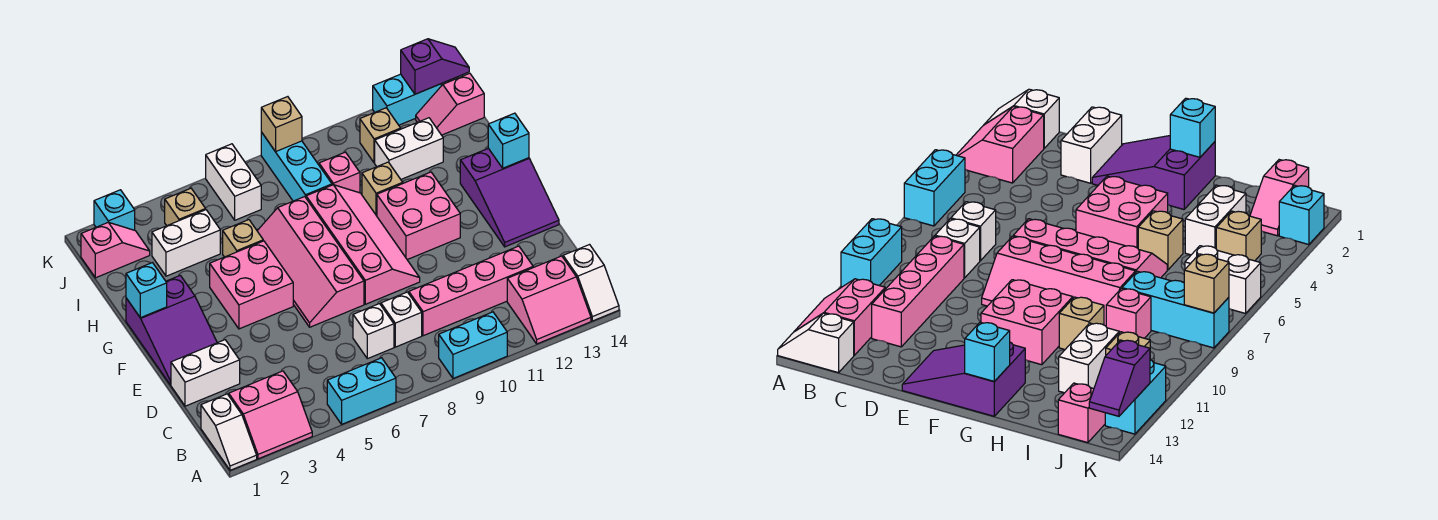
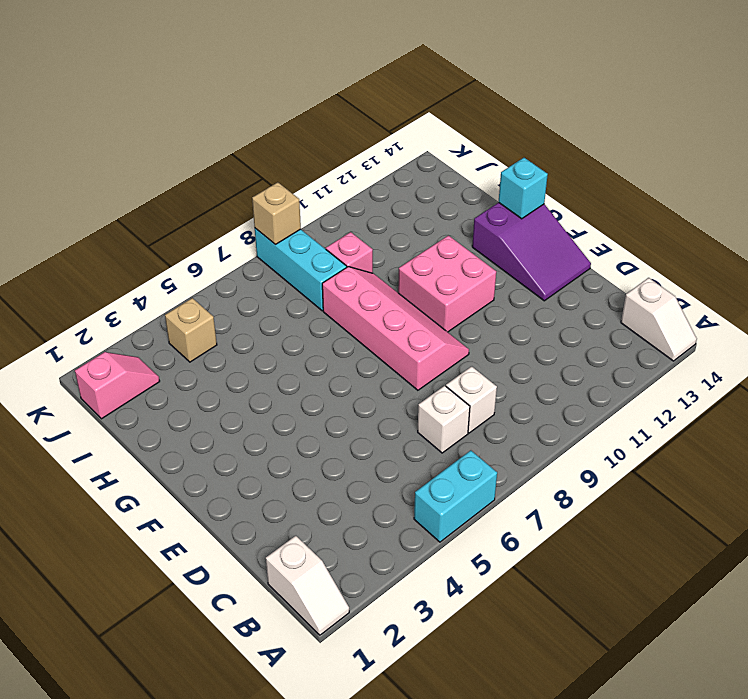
none -> pink 2x2 slope [229,371,312,459]
none -> cyan 1x2 brick [439,312,507,378]
none -> pink 2x2 slope [507,256,591,344]
none -> pink 1x4 brick [409,246,533,336]

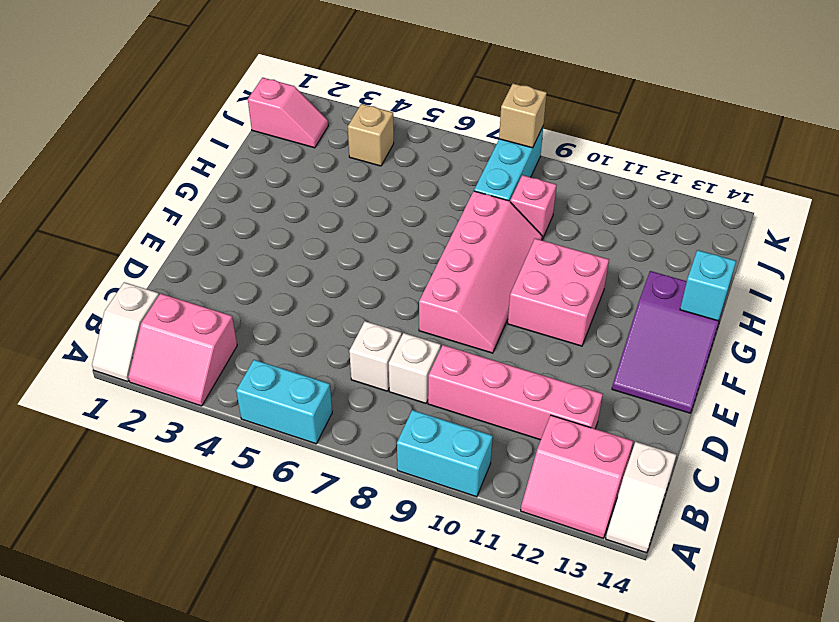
none -> white 1x2 brick [171,340,240,406]
none -> purple 2x3 slope [126,276,217,385]
none -> pink 2x4 slope [257,197,364,327]
none -> pink 2x2 brick [210,241,293,329]

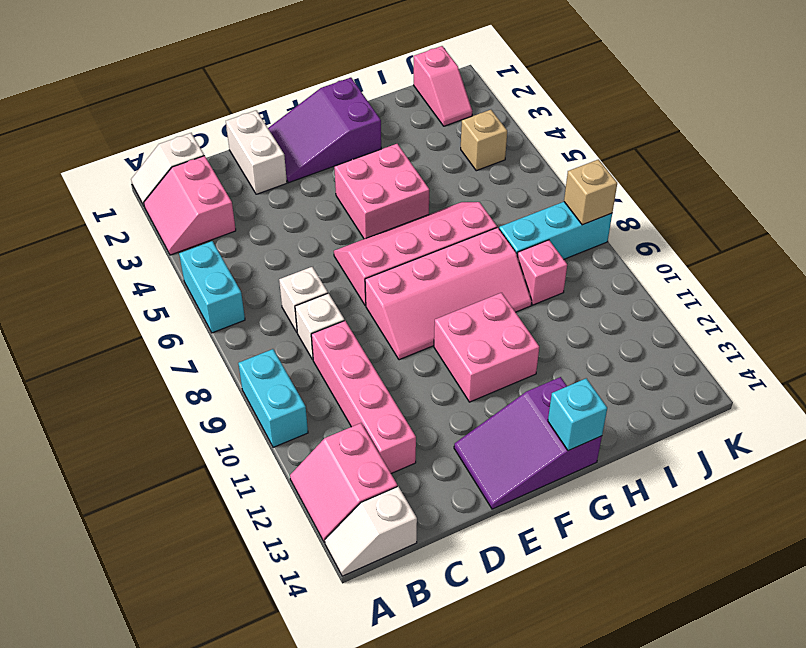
none -> tan 1x1 brick [223,220,263,257]
none -> tan 1x1 brick [362,162,403,216]
none -> white 1x2 brick [152,210,220,276]
none -> white 1x2 brick [375,118,443,179]

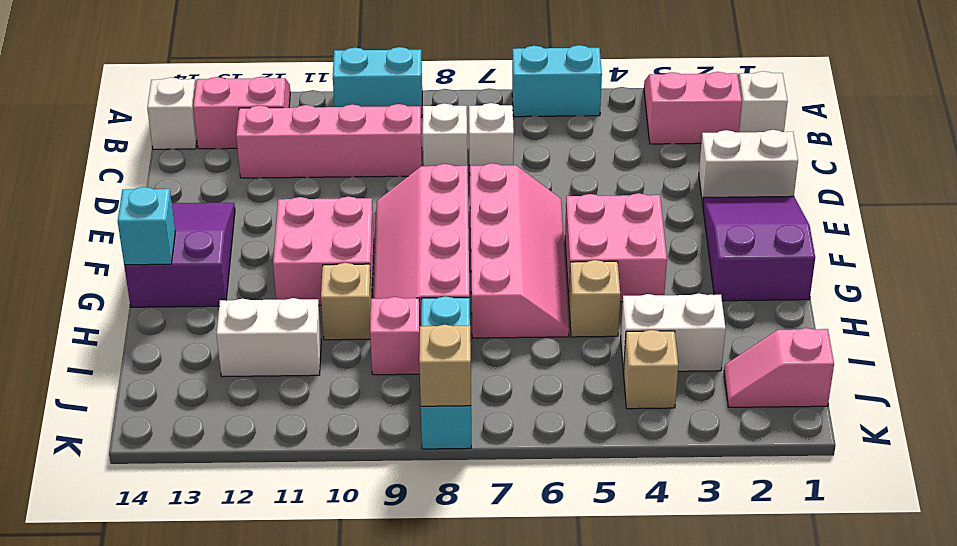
none -> white 1x2 brick [206,144,261,220]
none -> tan 1x1 brick [360,108,401,163]
none -> pink 1x2 slope [416,73,484,135]
none -> cyan 1x1 brick [94,190,135,230]

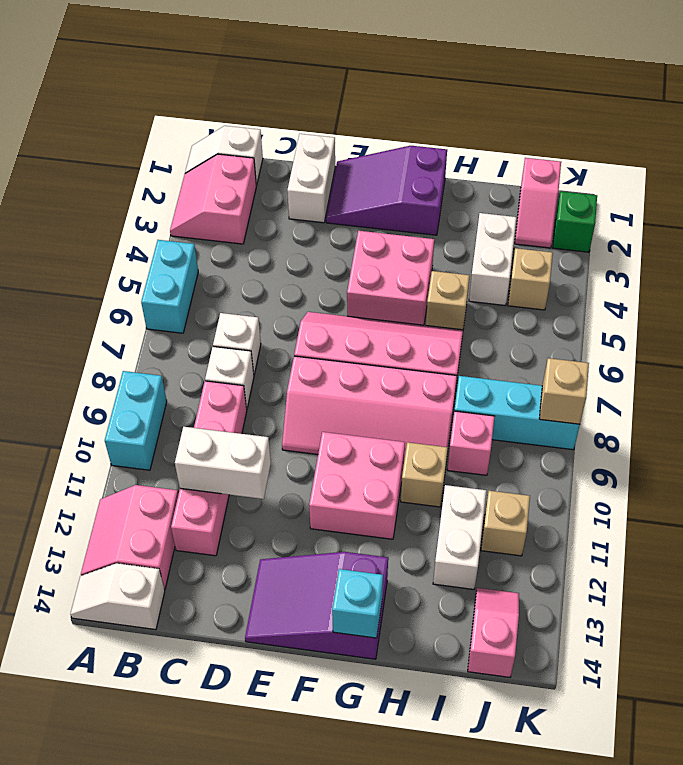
white 1x2 brick [175,427,271,499] -> white 1x2 brick moved to [206,144,261,220]
green 1x1 brick [553,191,597,252] -> cyan 1x1 brick [94,190,135,230]
none -> cyan 1x2 brick [373,74,441,125]
none -> cyan 1x1 brick [126,263,167,318]
none -> purple 1x2 slope [401,39,469,94]

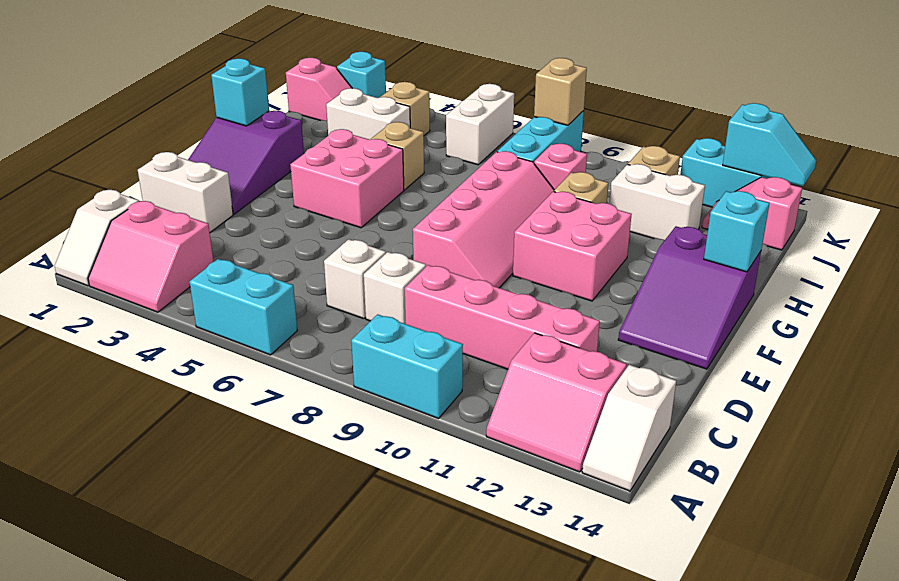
cyan 1x2 slope [723,103,816,186] -> purple 1x2 slope [401,39,469,94]
none -> pink 2x4 slope [257,197,364,327]

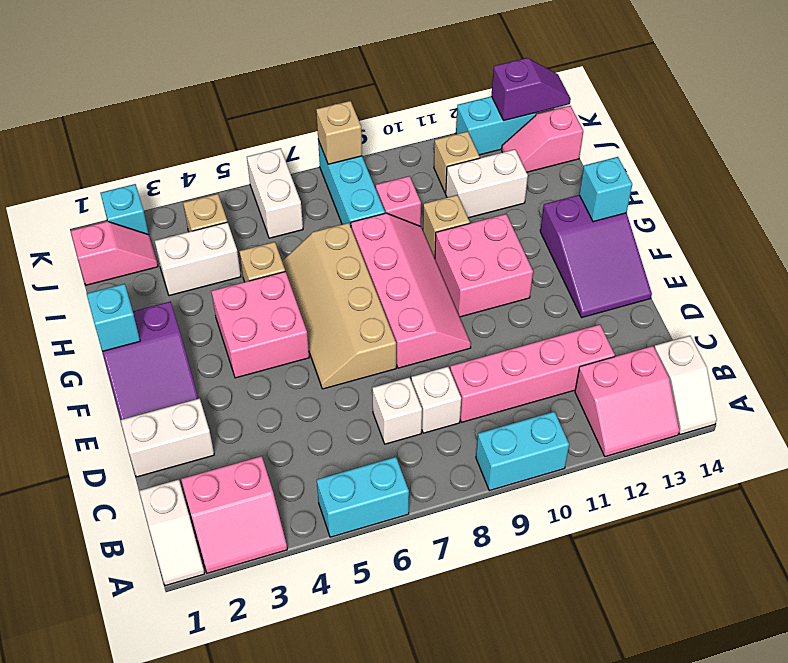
tan 2x4 slope [282,223,396,389] -> pink 2x4 slope [257,197,364,327]

